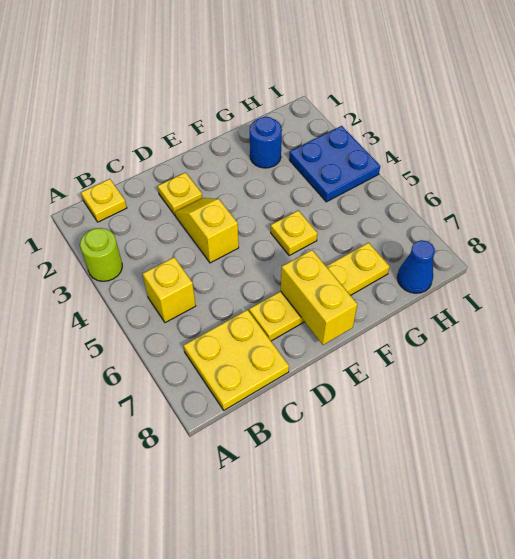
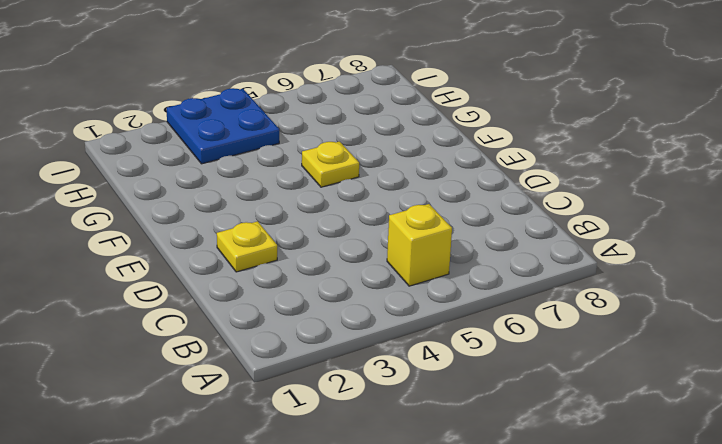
none -> lime 1x1 round brick [80,228,122,281]
none -> yellow 1x1 plate [81,179,127,222]
none -> yellow 2x2 plate [183,310,289,410]

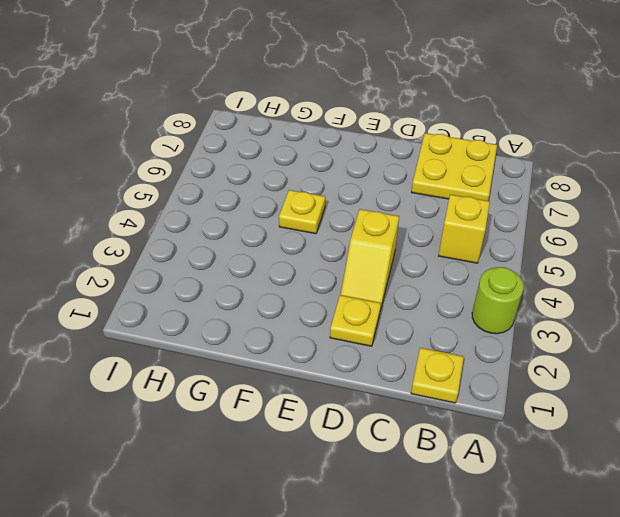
none -> yellow 1x4 plate [249,243,390,341]
none -> blue 1x1 round brick [250,117,282,168]
none -> blue 2x2 plate [289,126,380,202]

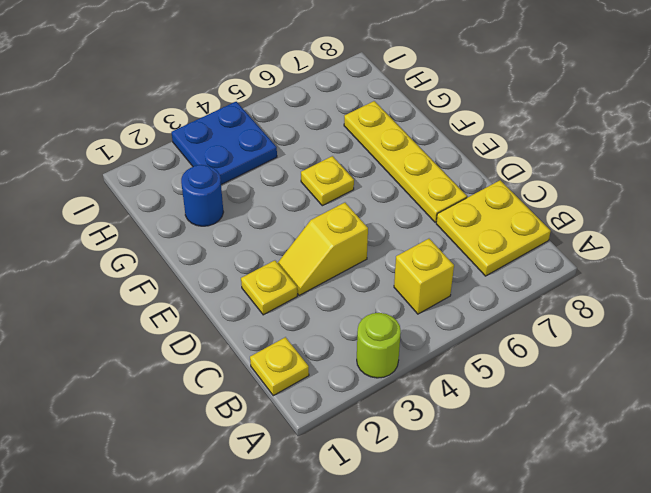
none -> blue 1x1 cone [397,240,435,293]
none -> yellow 1x2 brick [281,250,357,345]

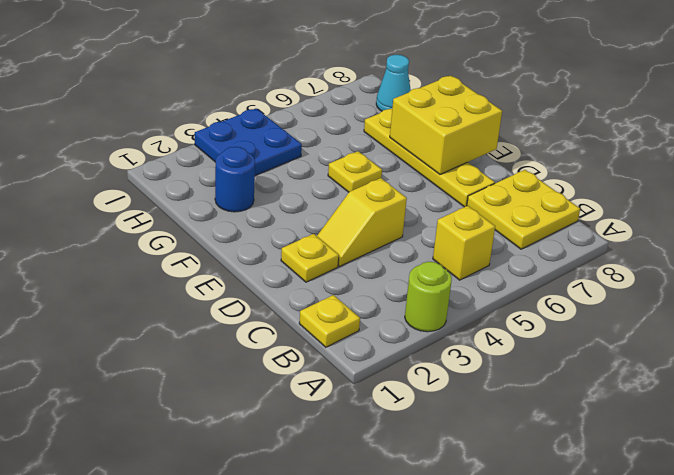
yellow 2x2 brick [390,76,502,174] -> yellow 1x2 brick [281,250,357,345]
cyan 1x1 cone [376,55,411,111] -> blue 1x1 cone [397,240,435,293]

